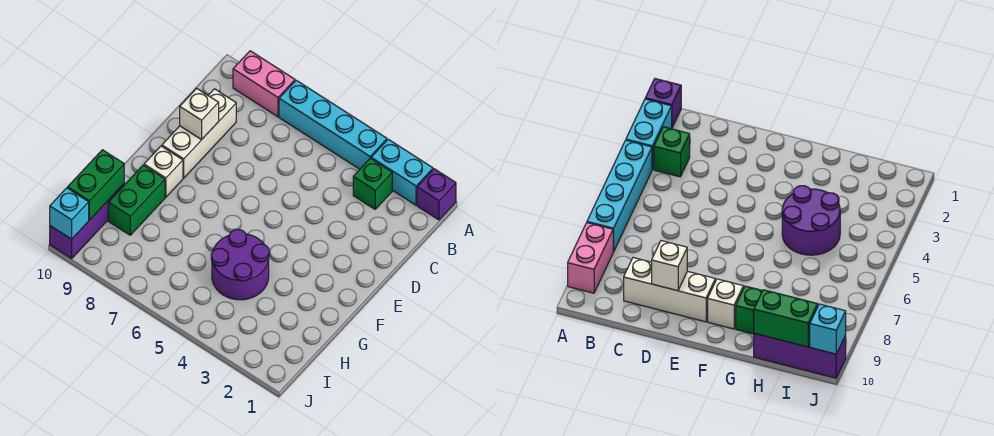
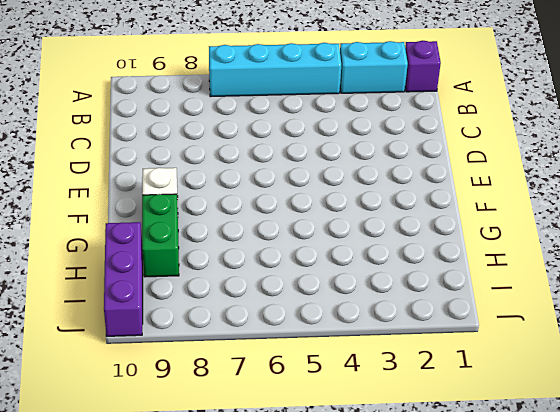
none -> pink 1x2 brick [233,51,295,117]
none -> green 1x1 brick [353,158,392,209]
none -> white 1x3 brick [162,89,236,178]

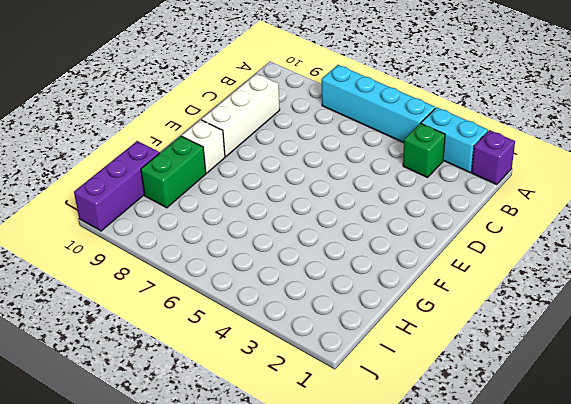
none -> pink 1x2 brick [233,51,295,117]
none -> purple 2x2 round brick [211,229,269,300]
none -> white 1x1 brick [180,88,219,140]

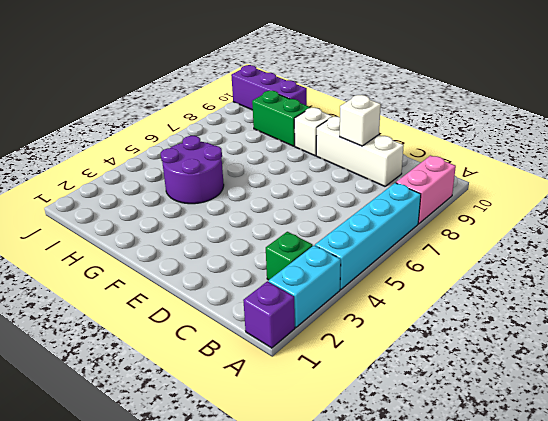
none -> green 1x2 brick [68,150,124,220]
none -> cyan 1x1 brick [50,188,89,239]

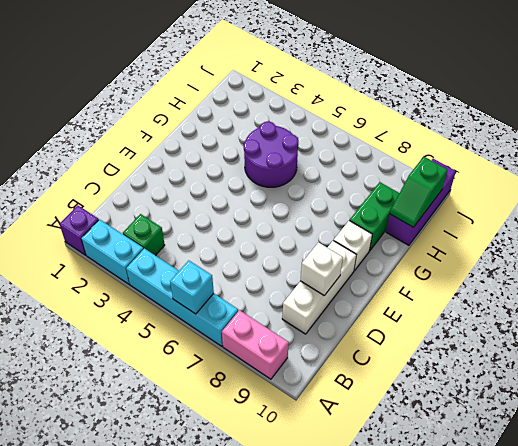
cyan 1x1 brick [170,260,214,314] -> cyan 1x1 brick moved to [50,188,89,239]
green 1x2 slope [390,157,447,227] -> green 1x2 brick [68,150,124,220]

